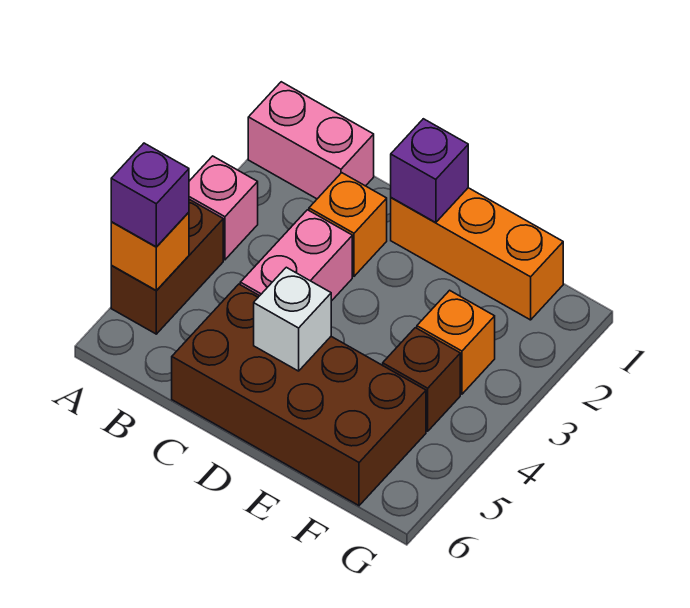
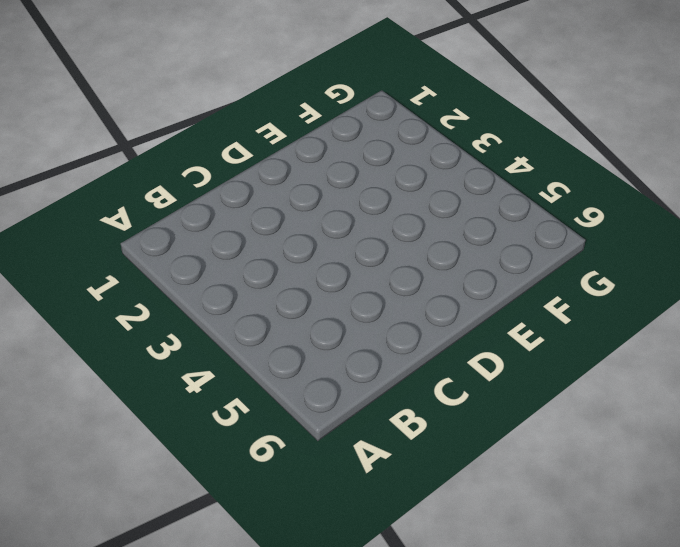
none -> pink 1x2 brick [248,82,374,199]
none -> pink 1x1 brick [189,156,258,260]
none -> brown 1x2 brick [111,199,223,334]

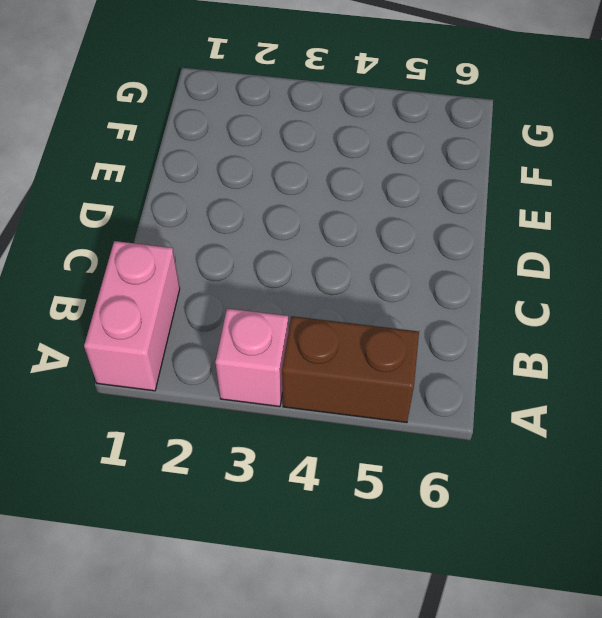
none -> orange 1x1 brick [309,173,387,276]
none -> pink 1x2 brick [240,210,352,301]
none -> brown 2x4 brick [172,284,426,506]

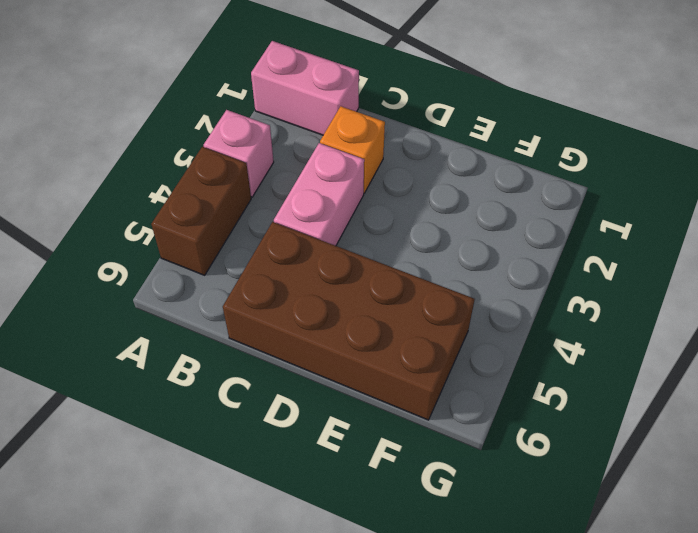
none -> orange 1x3 brick [391,188,563,320]
none -> orange 1x1 brick [417,290,495,394]
none -> brown 1x1 brick [383,328,460,431]

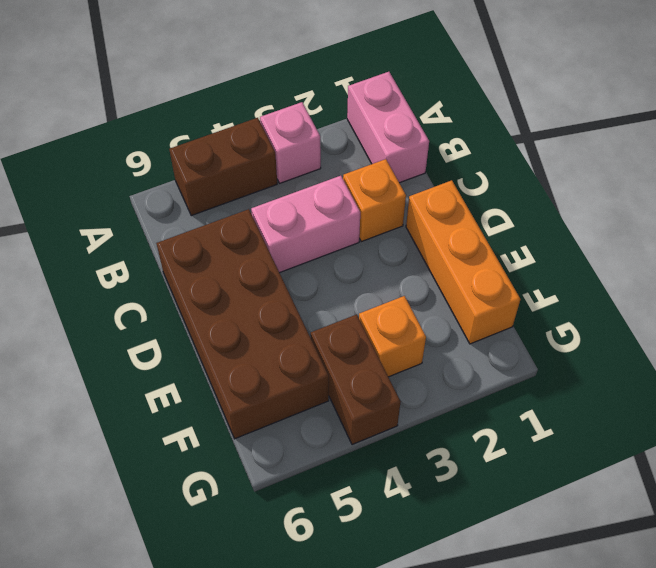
brown 1x2 brick [311,314,401,445] -> brown 1x1 brick [383,328,460,431]
none -> orange 1x1 brick [111,212,189,291]
none -> purple 1x1 brick [391,119,468,223]
none -> white 1x1 brick [254,267,331,371]

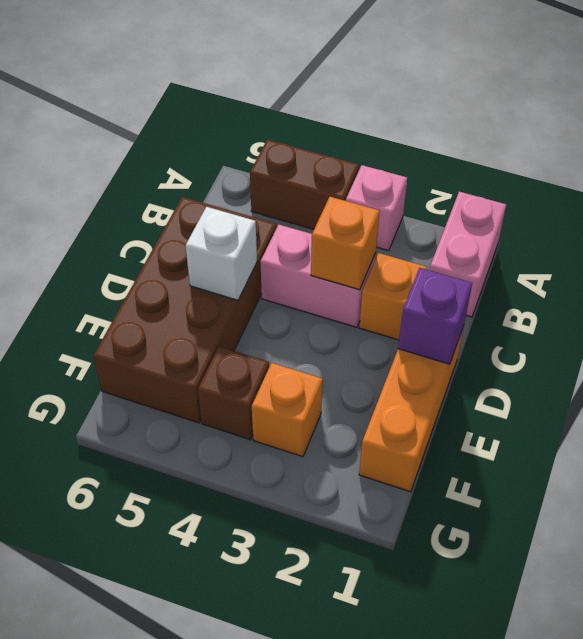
orange 1x1 brick [311,197,380,290] -> orange 1x1 brick moved to [111,212,189,291]
none -> purple 1x1 brick [111,143,189,247]

